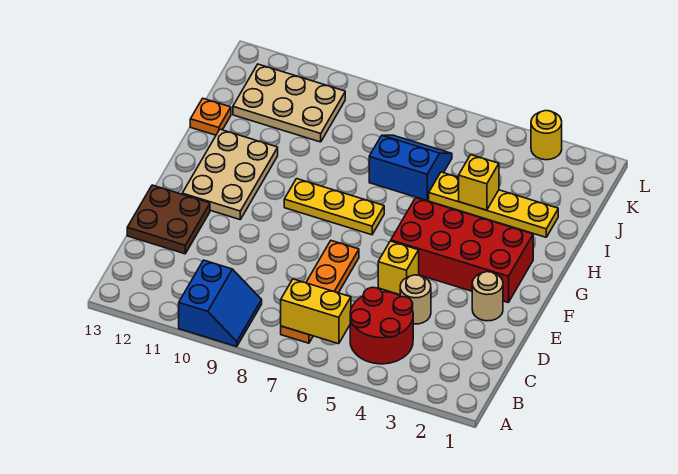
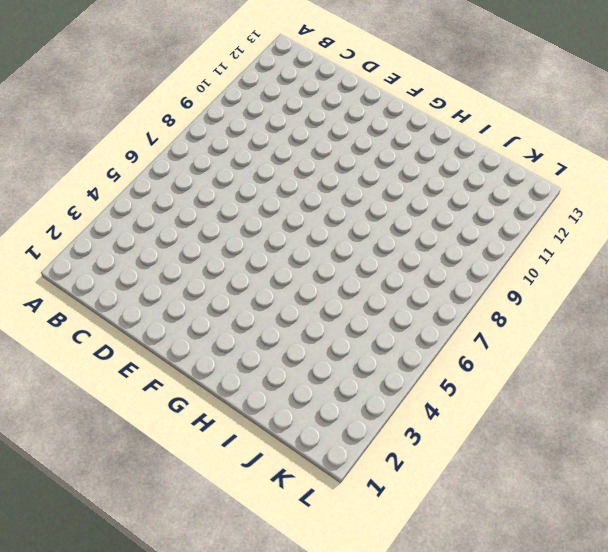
none -> blue 2x2 slope [179,260,262,347]
none -> red 2x2 round brick [350,287,413,364]
none -> orange 1x4 plate [281,241,359,343]

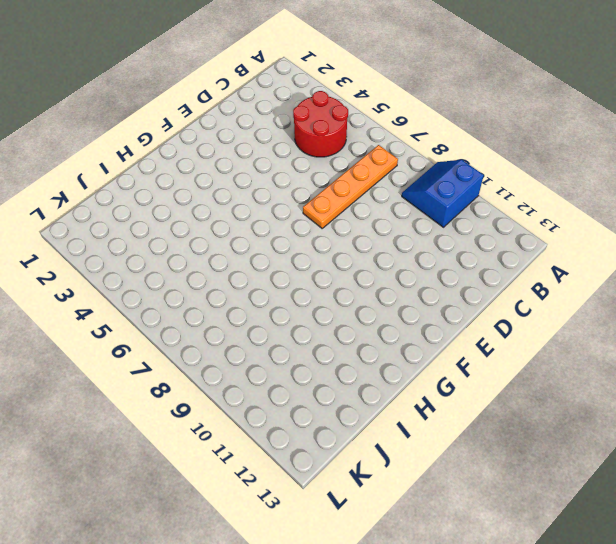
none -> tan 1x1 round brick [400,275,431,324]
none -> brown 2x2 plate [127,185,210,254]
none -> tan 1x1 round brick [472,272,503,321]

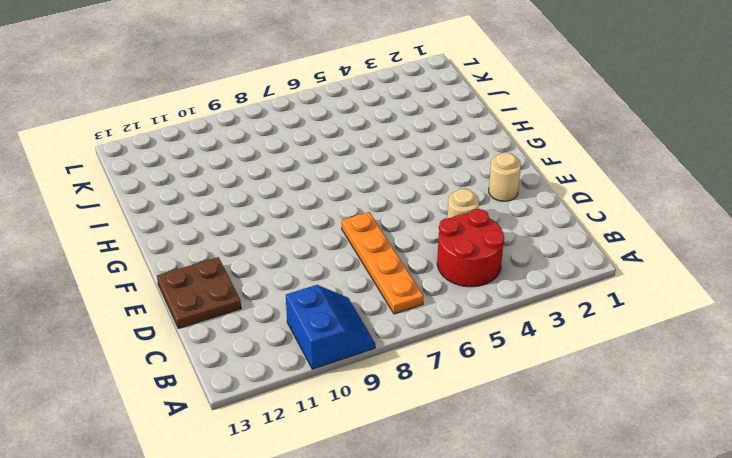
none -> yellow 1x1 brick [378,241,419,295]
none -> red 2x4 brick [391,198,533,303]
none -> tan 2x3 plate [182,129,278,219]

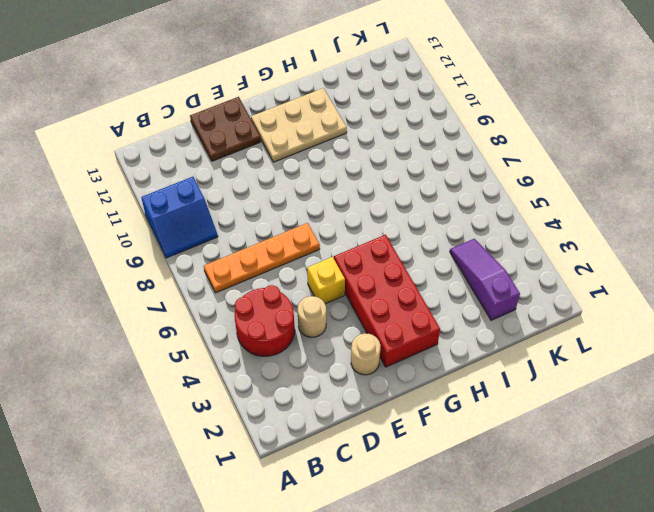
purple 1x3 slope [450,239,520,320] -> none
none -> yellow 1x3 plate [284,179,384,235]
none -> yellow 1x4 plate [429,172,558,237]
none -> blue 2x2 slope [369,135,452,200]

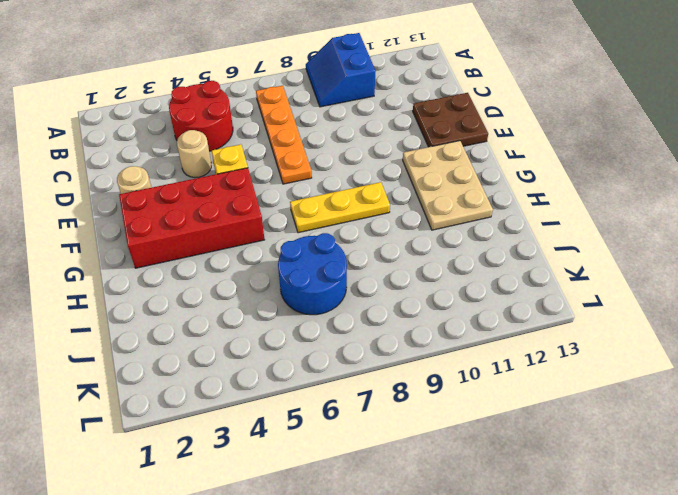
blue 2x2 round brick [278,233,347,315] -> blue 2x2 slope [369,135,452,200]
none -> yellow 1x4 plate [429,172,558,237]
none -> orange 1x1 plate [190,98,231,135]
none -> tan 2x3 plate [233,64,345,142]

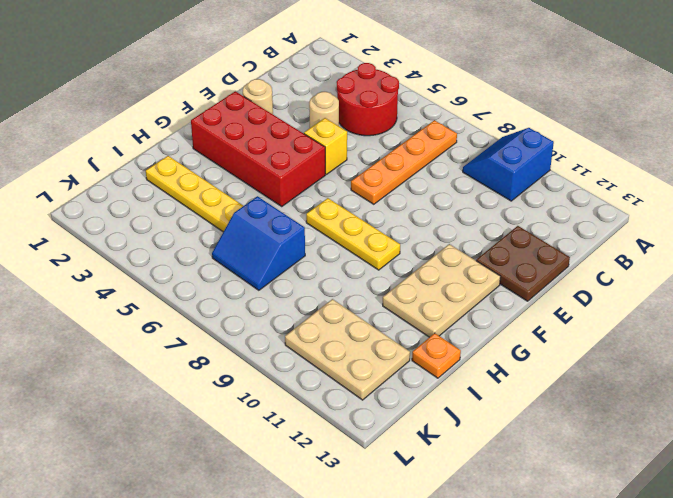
none -> yellow 1x1 round brick [531,111,562,160]
none -> yellow 1x2 brick [281,279,351,344]
none -> yellow 1x1 brick [459,155,499,210]

